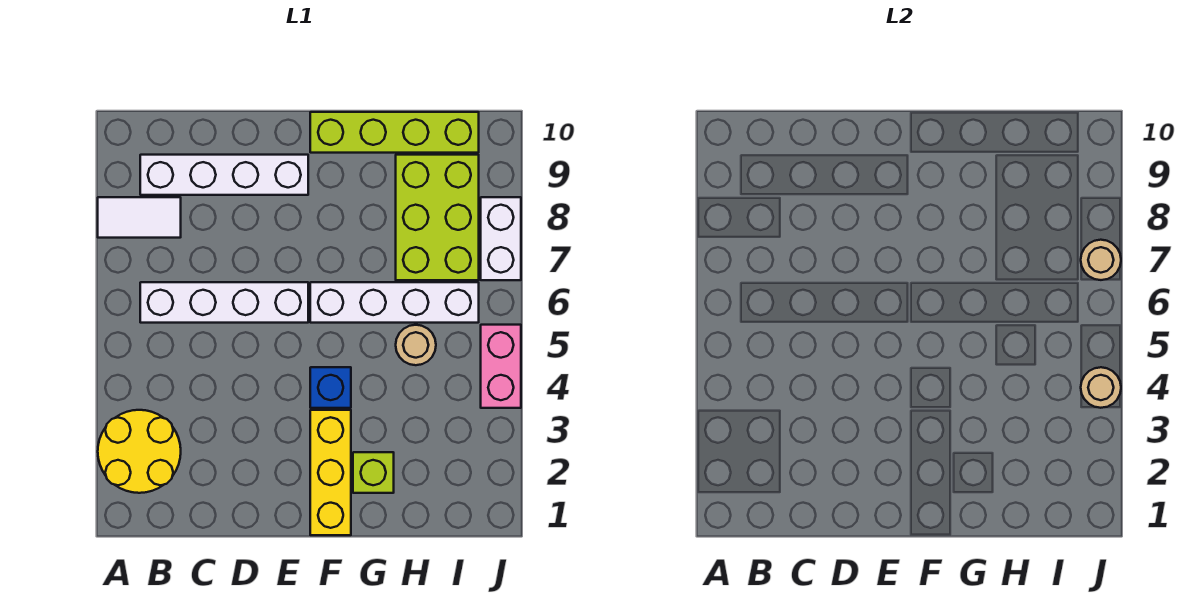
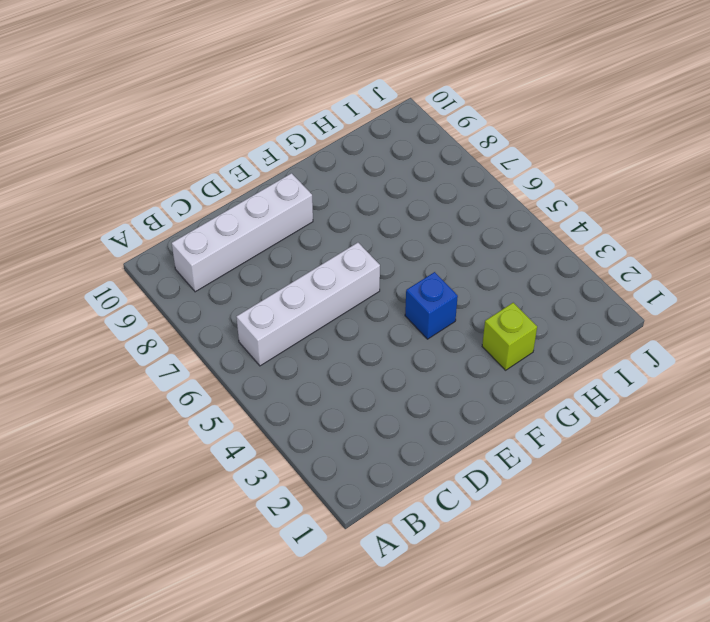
none -> yellow 2x2 round brick [98,410,181,493]
none -> white 1x2 tile [98,197,181,238]
none -> yellow 1x3 brick [310,410,351,535]

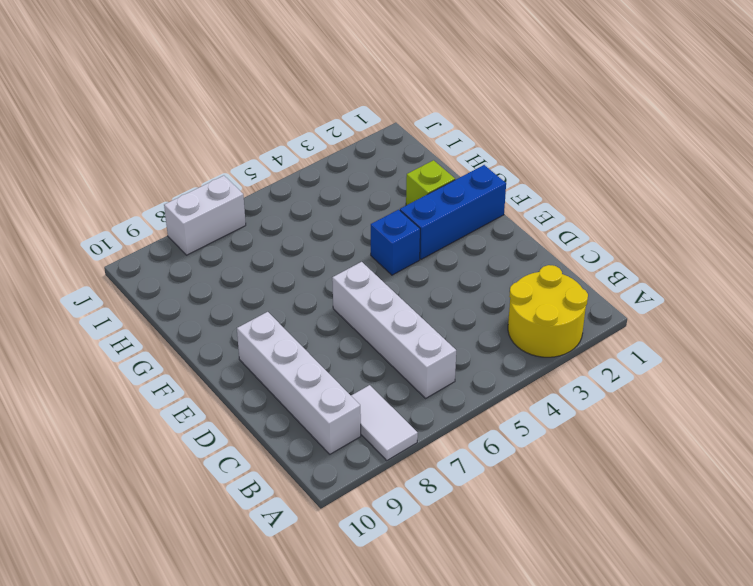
blue 1x3 brick [400,165,506,259] -> yellow 1x3 brick [310,410,351,535]
none -> white 1x4 brick [310,282,479,323]
none -> lime 1x4 brick [310,112,479,153]
none -> tan 1x1 round brick [396,325,436,365]

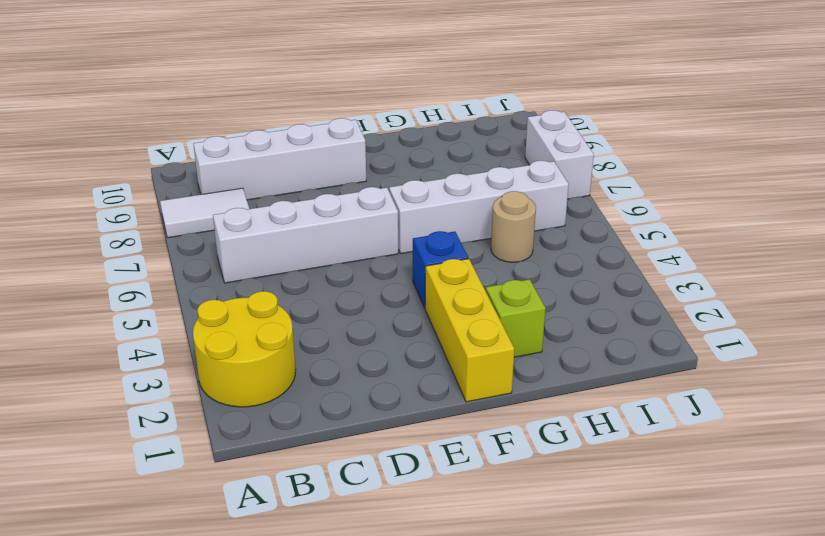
none -> lime 1x4 brick [310,112,479,153]
none -> lime 2x3 brick [396,155,479,280]
none -> pink 1x2 brick [481,325,521,408]

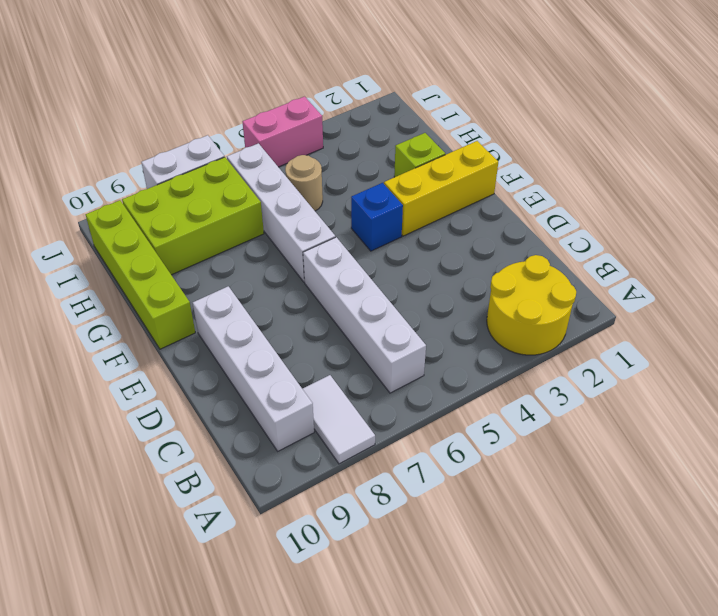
none -> tan 1x1 round brick [1081,367,1121,408]
none -> tan 1x1 round brick [1081,240,1121,280]

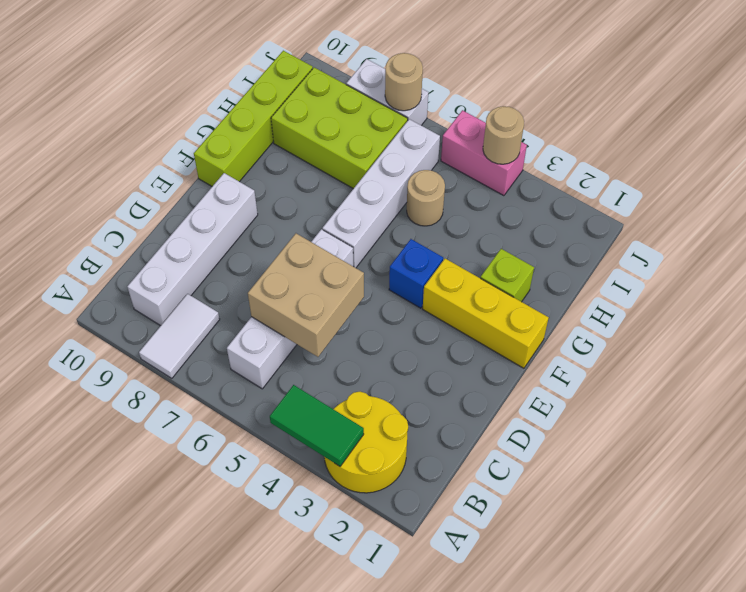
green 1x2 tile [270,385,364,466] -> none
tan 2x2 brick [248,233,364,357] -> none

